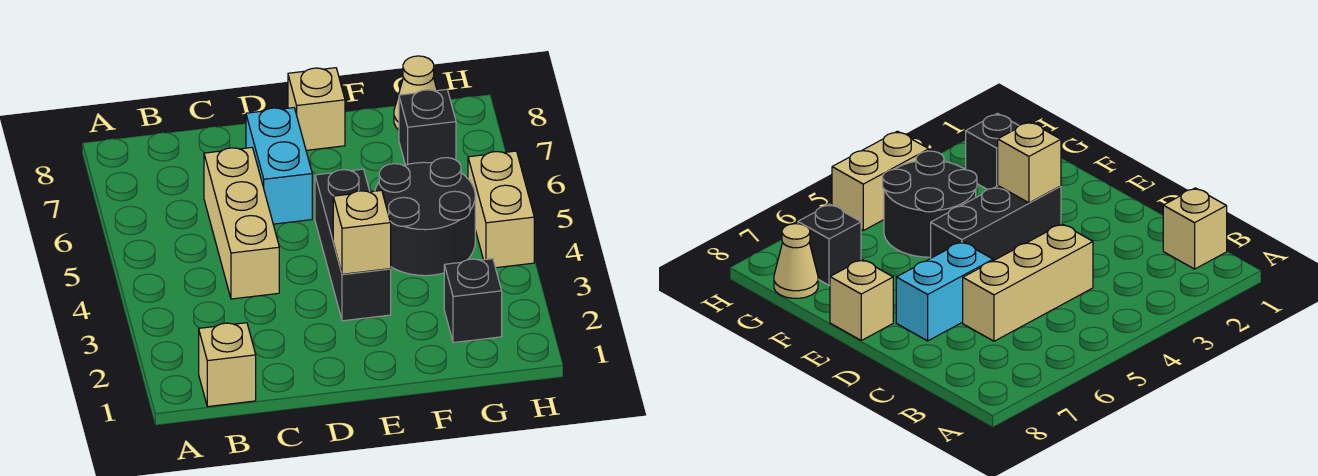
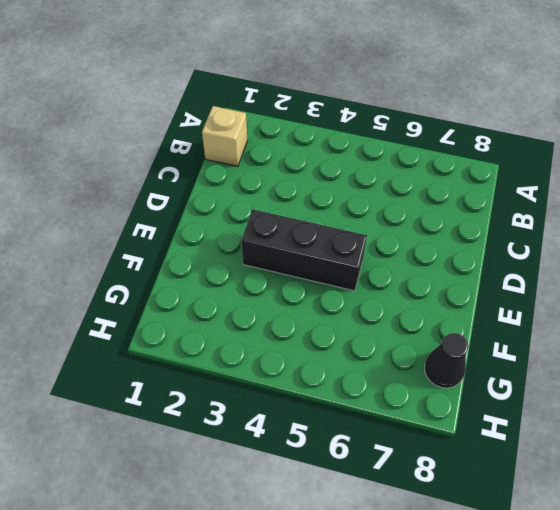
black 1x1 cone [425,333,469,388] -> tan 1x1 cone [394,56,437,130]
none -> tan 1x3 brick [204,148,279,299]
none -> cyan 1x2 brick [246,108,312,224]

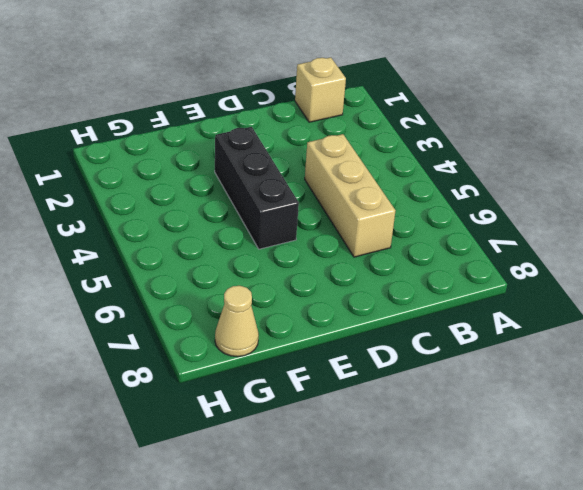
none -> cyan 1x2 brick [246,108,312,224]
none -> tan 1x1 brick [288,68,345,150]

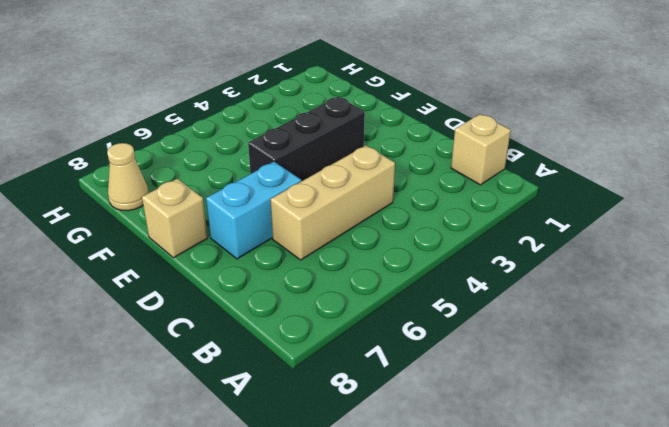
none -> black 2x2 round brick [375,158,475,276]
none -> black 1x1 brick [444,259,502,343]

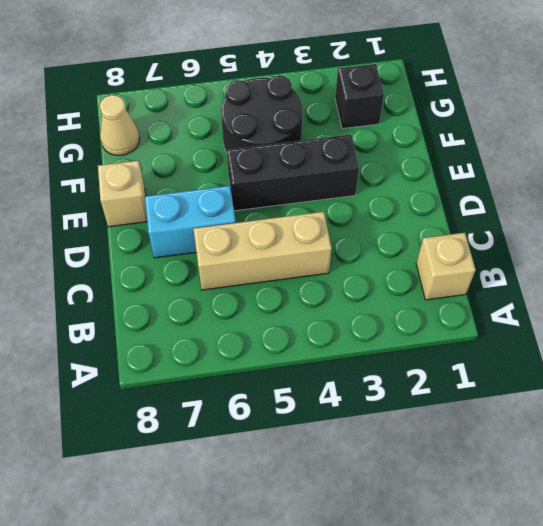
none -> black 1x1 brick [399,89,456,165]
none -> tan 1x2 brick [468,151,534,268]

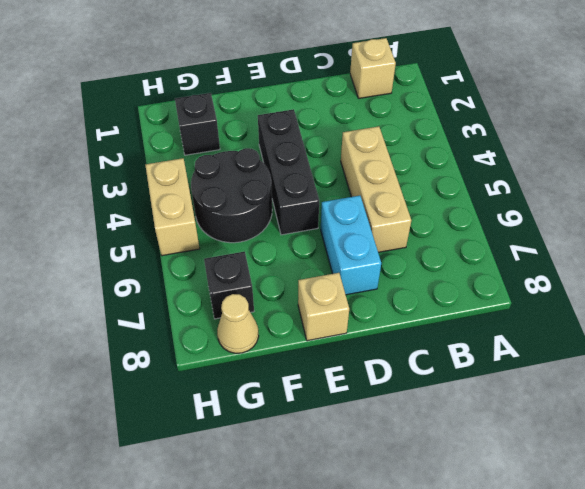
none -> tan 1x1 brick [333,190,391,274]

